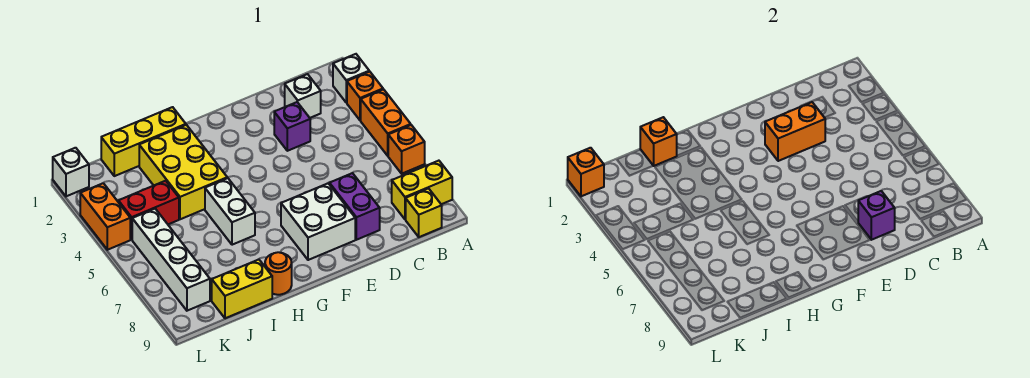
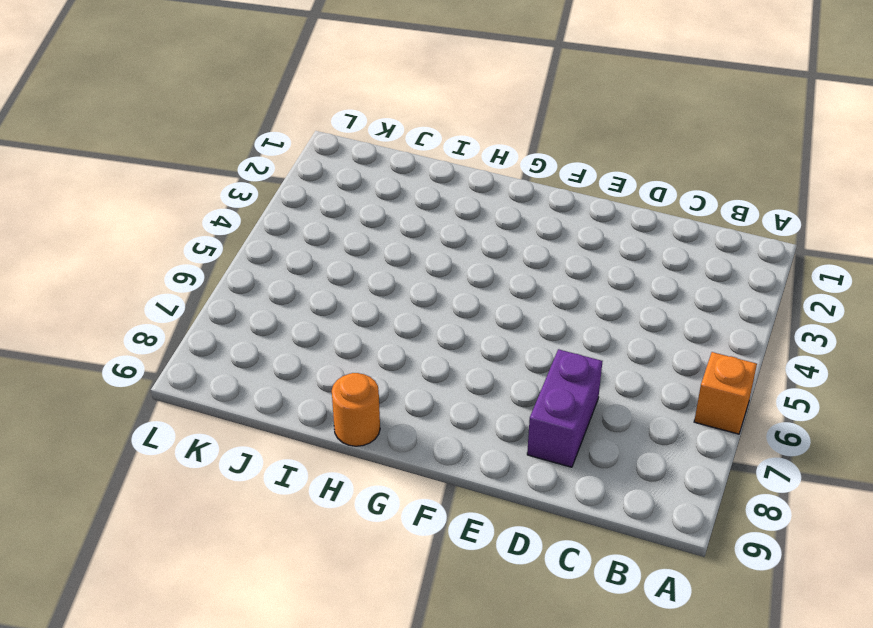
none -> white 1x1 brick [333,54,369,103]
none -> orange 1x1 brick [347,72,383,120]
none -> orange 1x2 brick [361,89,411,156]

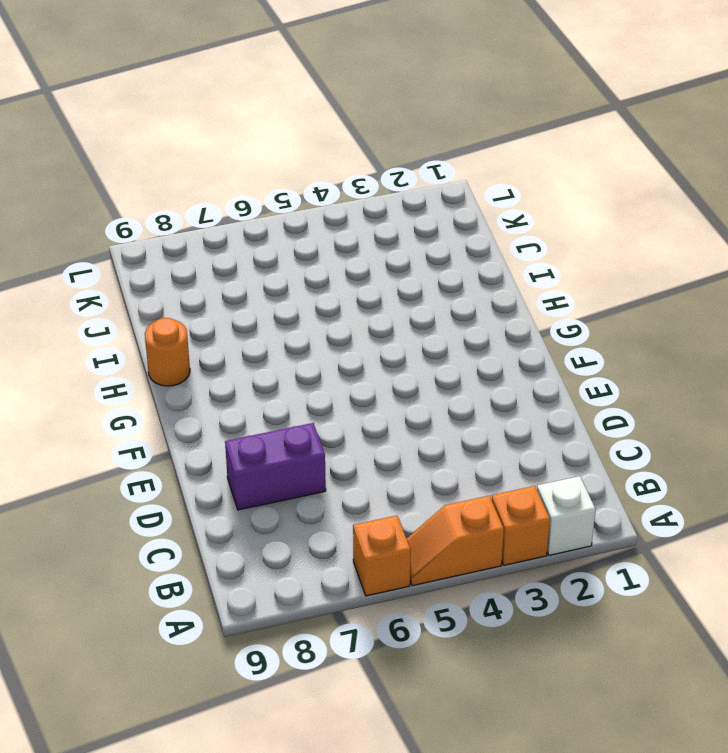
orange 1x2 slope [407,496,504,586] -> orange 1x2 brick [361,89,411,156]
none -> yellow 1x2 brick [392,161,452,219]
none -> yellow 1x1 brick [406,189,442,237]
none -> white 1x1 brick [285,74,321,118]

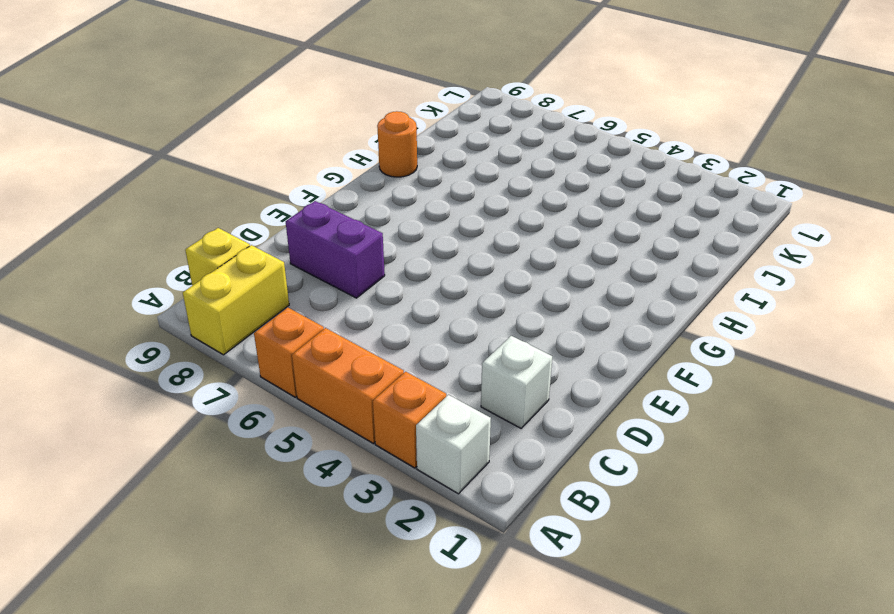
none -> purple 1x1 brick [274,102,310,151]
none -> white 2x2 brick [281,183,355,260]
none -> yellow 1x3 brick [101,107,186,176]

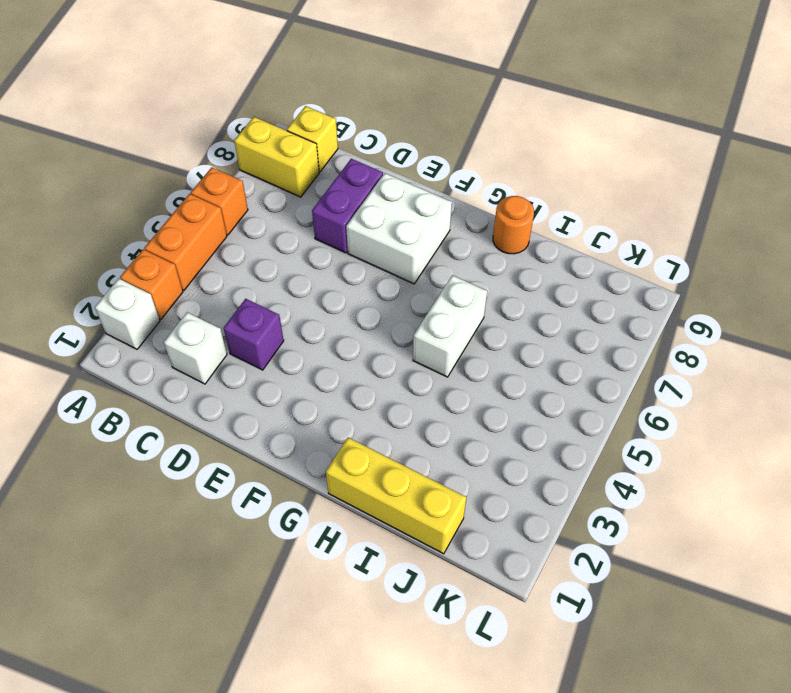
none -> yellow 2x3 brick [139,125,227,219]
none -> yellow 1x2 brick [212,259,272,318]
none -> red 1x2 brick [118,181,179,239]

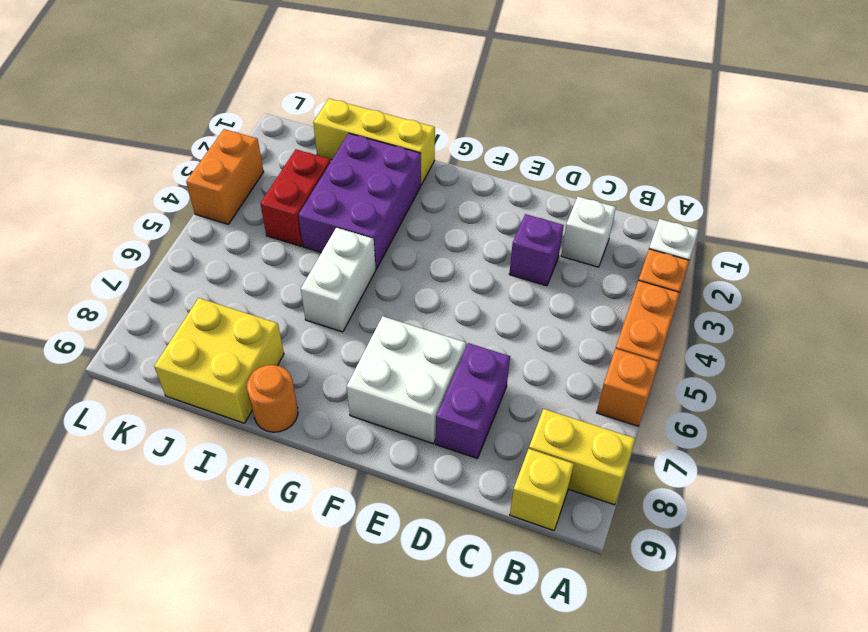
purple 2x3 brick [299,133,421,269] -> yellow 2x3 brick [139,125,227,219]
yellow 2x2 brick [154,298,284,423] -> yellow 1x2 brick [212,259,272,318]
red 1x2 brick [260,149,331,246] -> red 1x2 brick turned to [118,181,179,239]
none -> white 1x4 brick [132,209,210,311]
none -> white 1x1 brick [53,148,89,196]
none -> orange 1x2 brick [765,102,825,161]

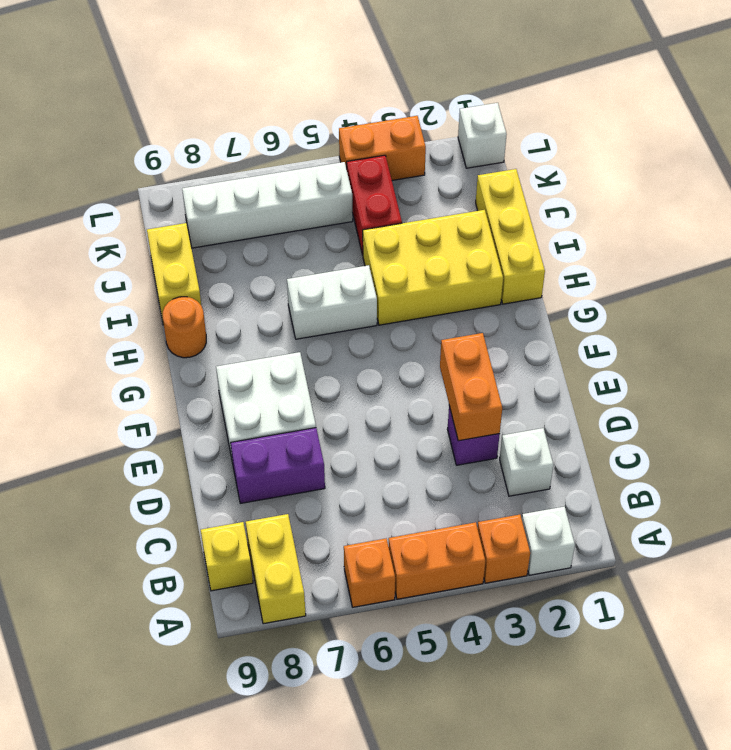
none -> purple 1x1 brick [858,191,895,240]
none -> orange 1x1 brick [640,117,677,166]
none -> orange 1x1 brick [568,148,604,196]

